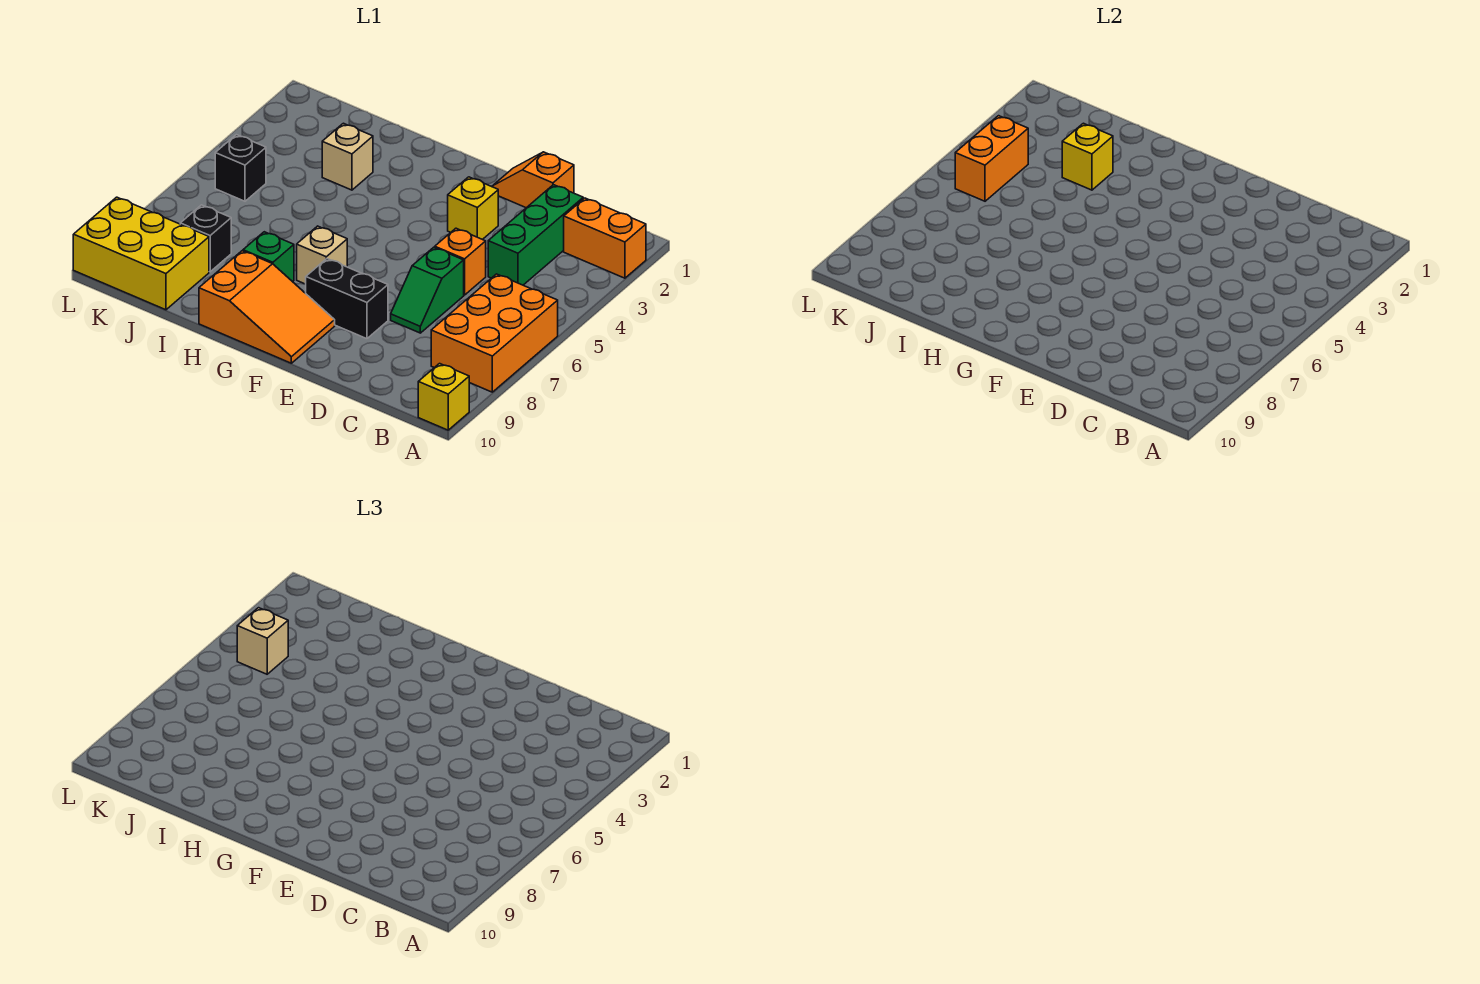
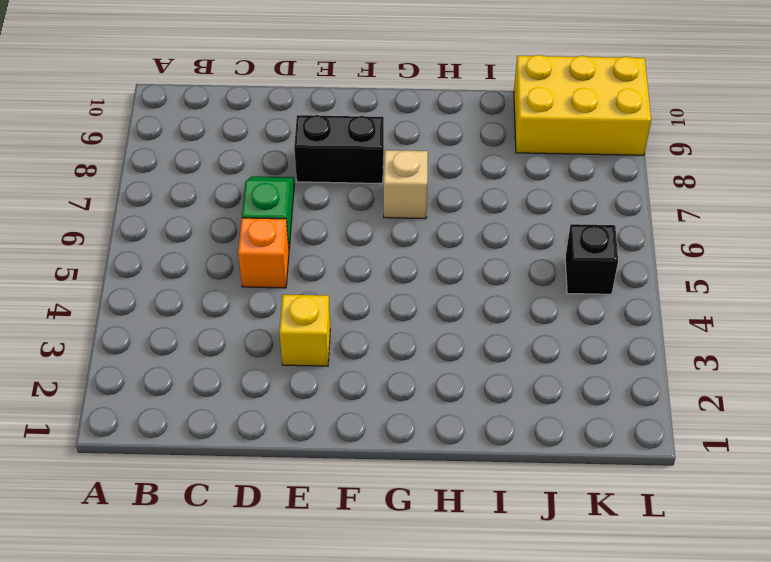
none -> orange 1x2 brick [564,198,646,278]
none -> orange 2x3 brick [431,274,558,392]
none -> yellow 1x1 brick [418,364,469,430]

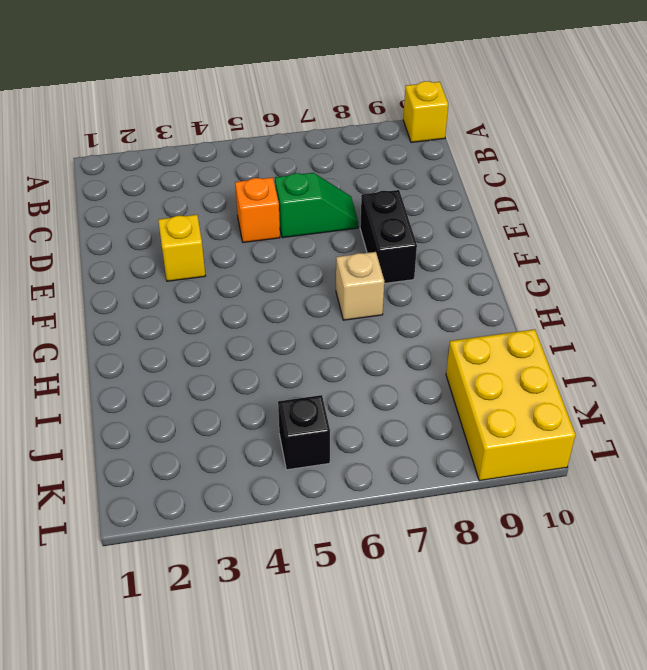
none -> orange 1x2 brick [564,198,646,278]
none -> orange 2x3 brick [431,274,558,392]
none -> green 1x3 brick [488,185,583,285]

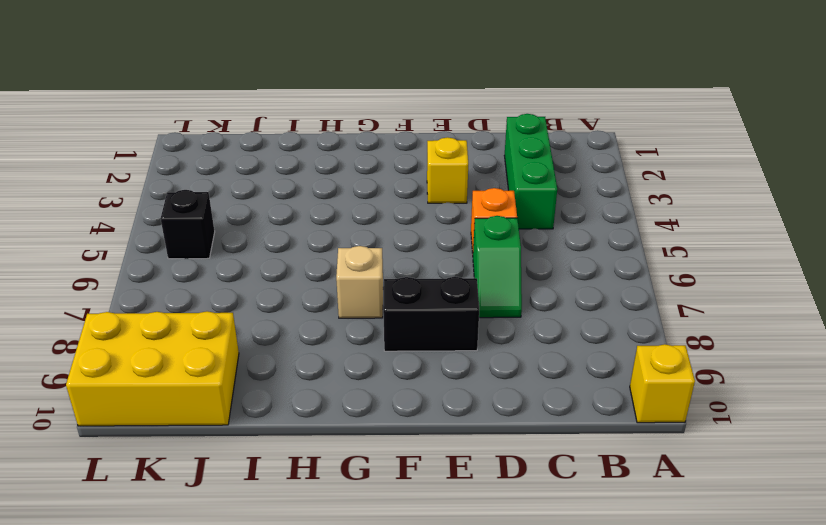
none -> orange 1x2 brick [564,198,646,278]
none -> orange 2x3 brick [431,274,558,392]
none -> orange 1x2 slope [492,152,574,208]

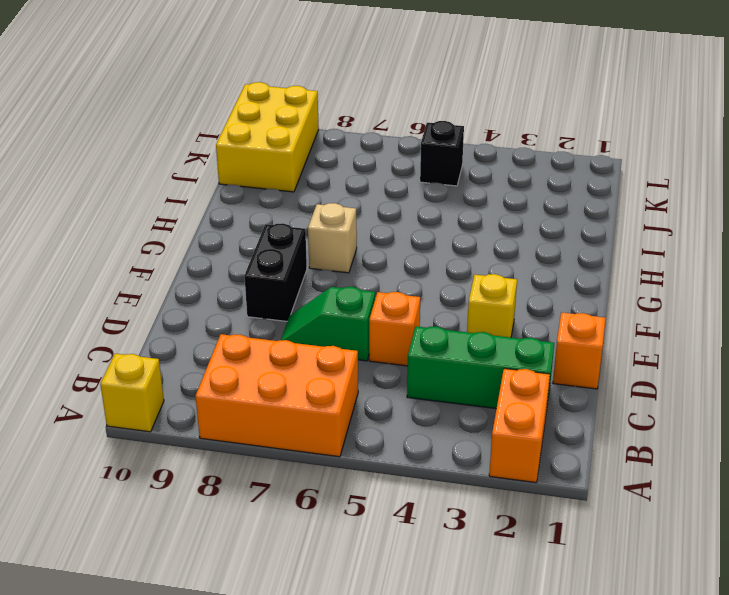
none -> orange 2x3 slope [199,251,335,363]
none -> green 1x1 brick [243,232,294,282]
none -> tan 1x1 brick [322,123,373,190]

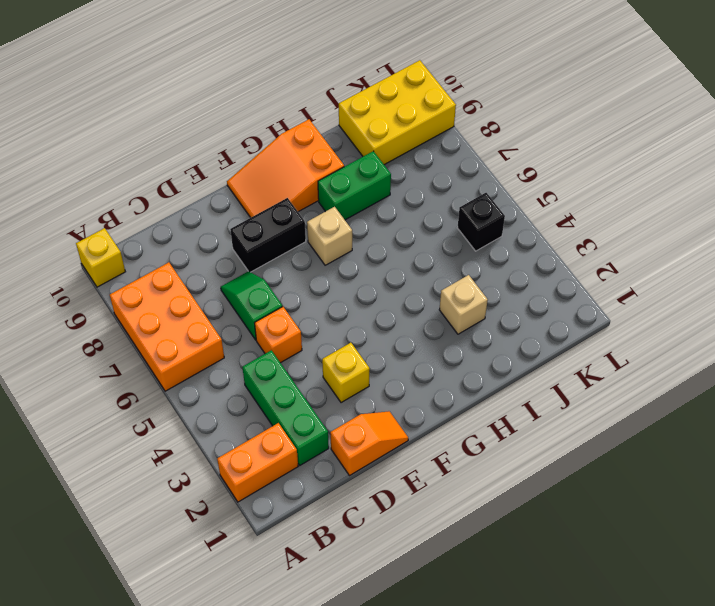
green 1x2 brick [318,151,391,220] -> green 1x1 brick [243,232,294,282]
none -> black 1x1 brick [180,205,231,272]
none -> yellow 1x1 brick [1062,123,1113,190]
none -> orange 1x2 brick [955,116,1028,201]

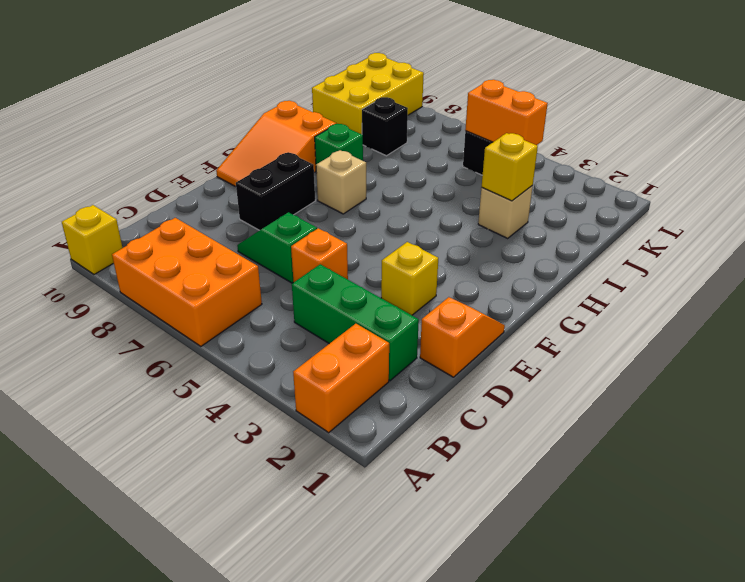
none -> tan 1x1 brick [237,608,288,674]

